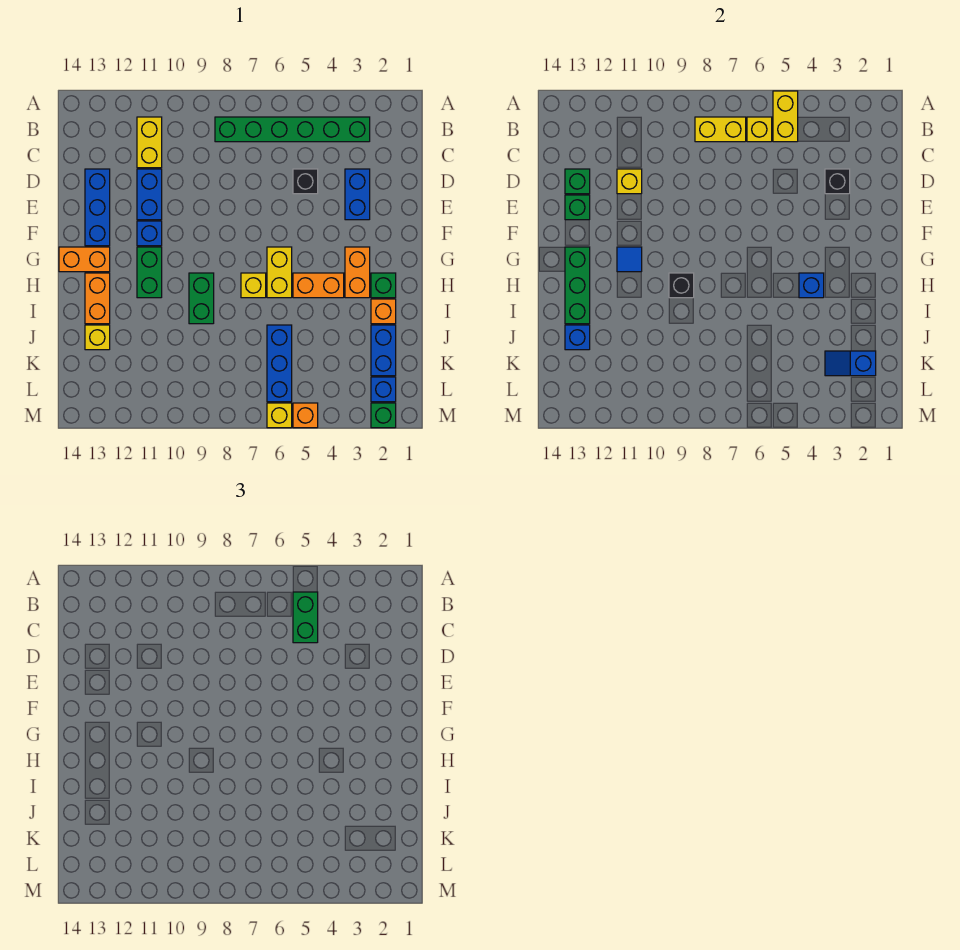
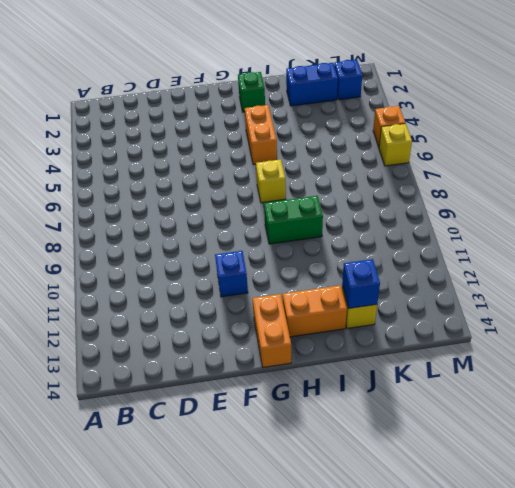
none -> green 1x6 brick [215,117,370,142]
none -> yellow 1x2 brick [137,117,162,168]
none -> blue 1x2 brick [345,169,370,220]
none -> black 1x1 brick [293,169,318,194]

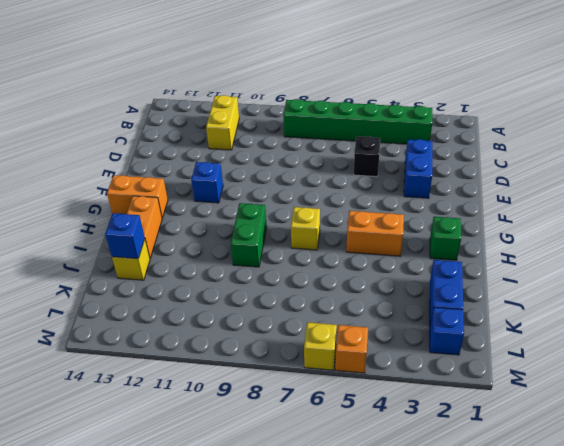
none -> blue 1x2 brick [137,169,162,220]
none -> blue 1x3 brick [85,169,110,246]
none -> orange 1x2 brick [345,247,370,298]
none -> yellow 1x2 brick [267,247,292,298]

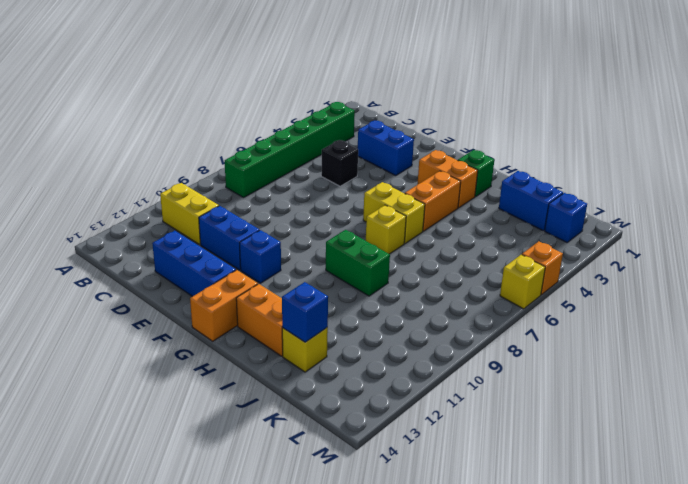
none -> green 1x2 brick [137,247,162,298]
none -> orange 1x1 brick [371,299,396,324]
none -> blue 1x3 brick [267,325,292,402]
none -> green 1x1 brick [371,403,396,428]

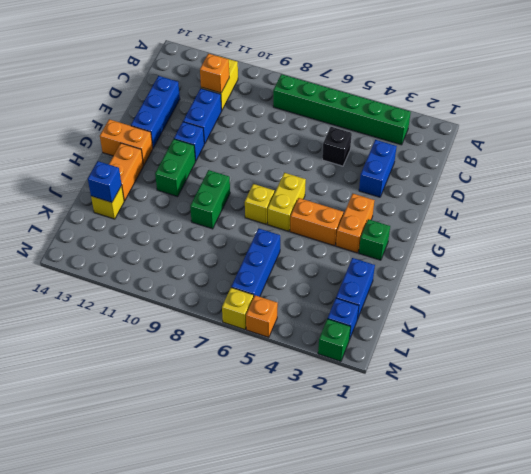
orange 1x1 brick [200,54,229,93] -> orange 1x1 brick moved to [371,299,396,324]
none -> yellow 1x2 brick [773,91,798,142]
none -> yellow 1x1 brick [747,117,772,142]
none -> yellow 1x2 brick [695,117,746,142]
none -> black 1x1 brick [825,169,850,194]

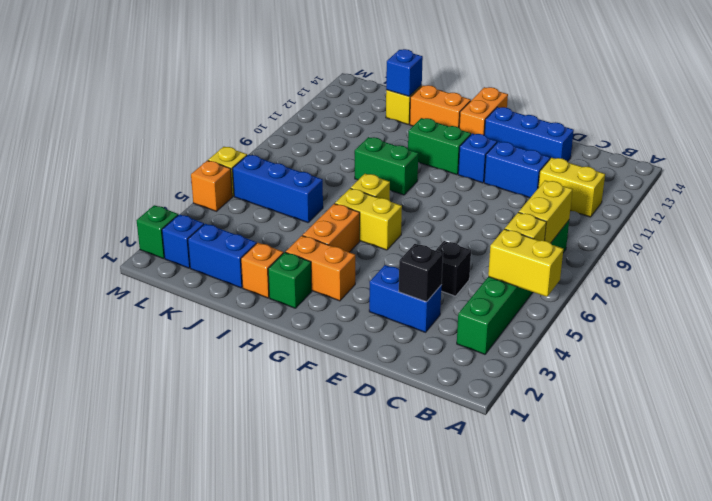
none -> yellow 1x1 brick [617,169,642,194]
none -> green 1x1 brick [565,169,590,194]
none -> green 1x1 brick [565,195,590,220]
none -> blue 1x1 tile [617,247,642,272]

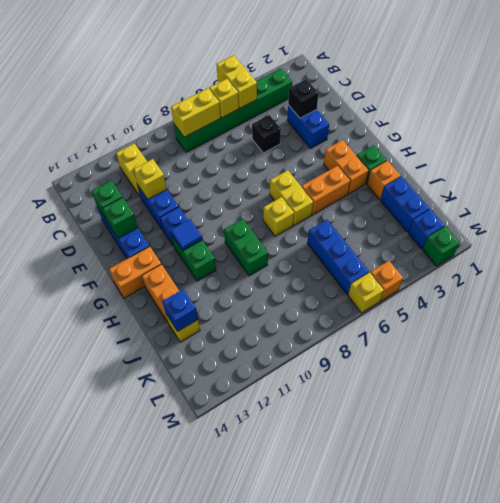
none -> green 1x3 brick [565,247,590,324]
none -> blue 1x1 brick [799,273,824,298]
none -> black 1x1 brick [669,273,694,298]
none -> blue 1x2 slope [825,351,876,376]

